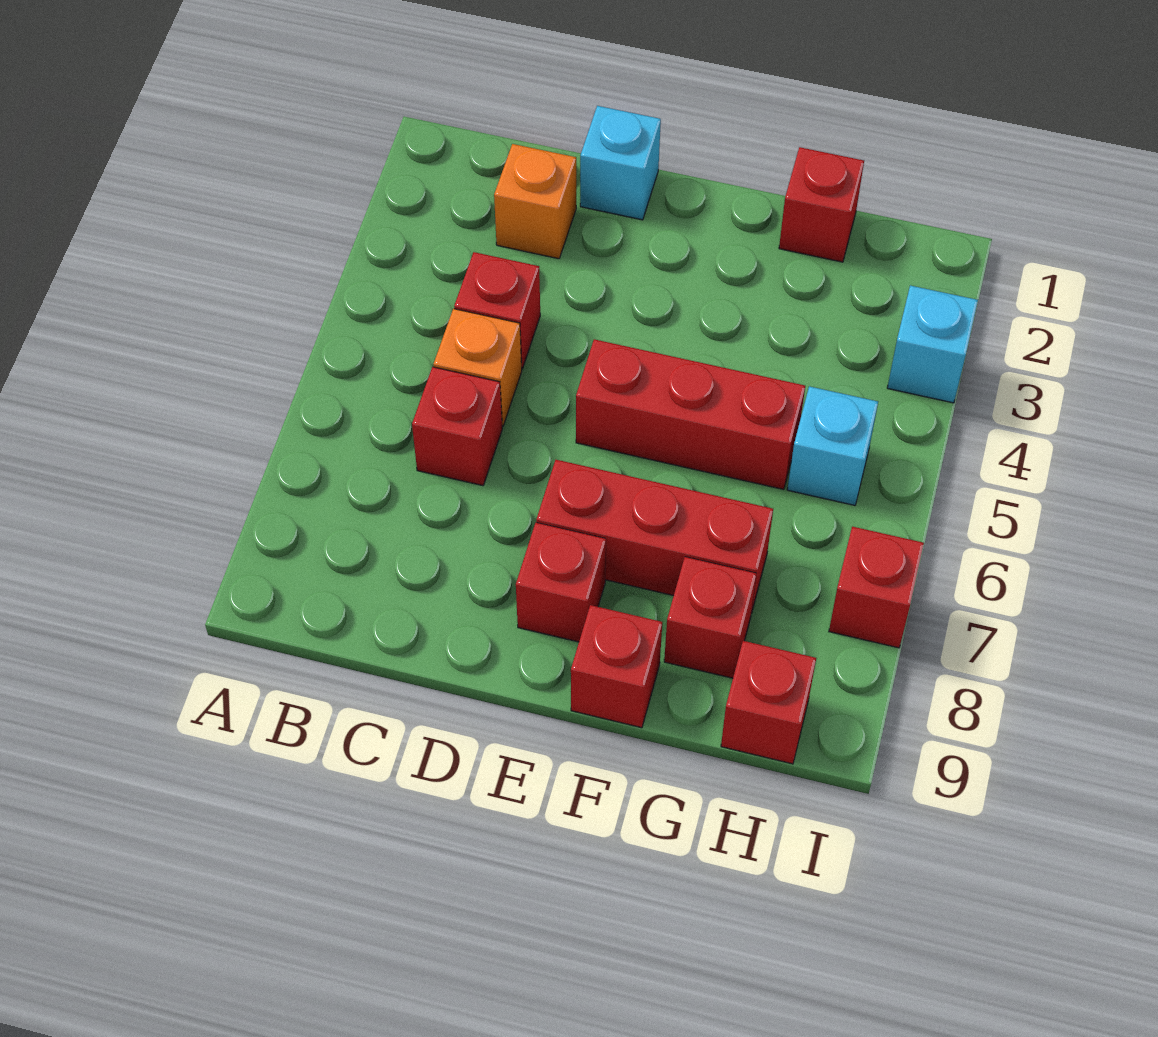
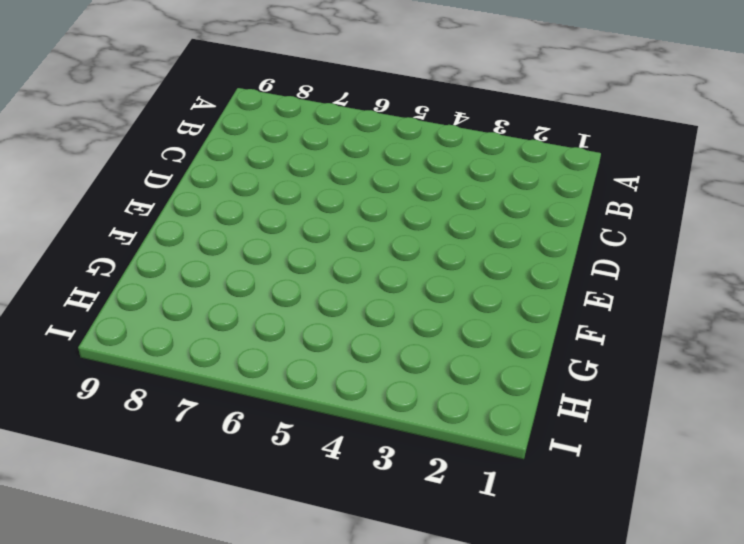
none -> orange 1x1 brick [494,144,576,259]
none -> red 1x1 brick [454,252,540,369]
none -> orange 1x1 brick [433,309,522,426]

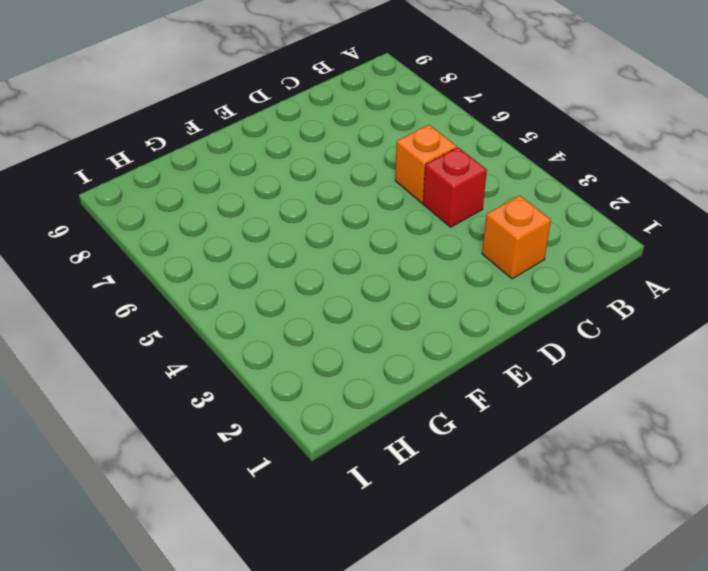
none -> red 1x1 brick [412,367,502,486]
none -> cyan 1x1 brick [580,106,661,220]
none -> red 1x3 brick [576,339,805,489]

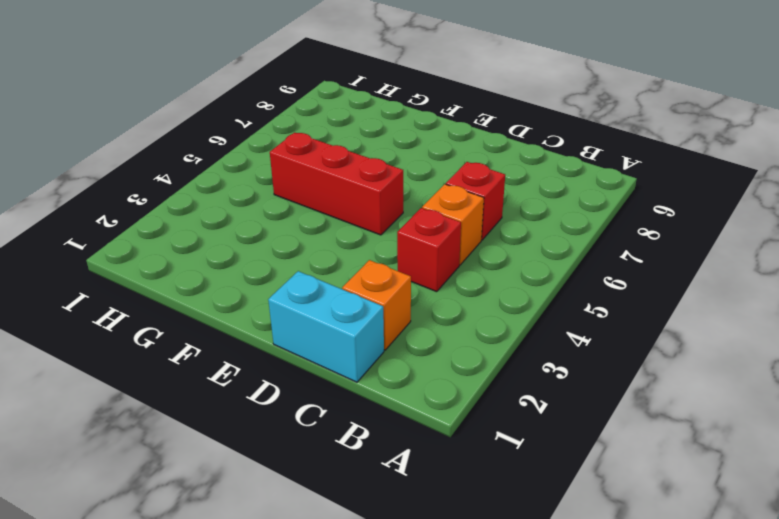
cyan 1x2 brick [268,271,384,382] -> cyan 1x1 brick [580,106,661,220]
none -> red 1x3 brick [536,460,773,613]
none -> red 1x1 brick [516,523,606,642]
none -> red 1x1 brick [571,605,662,728]

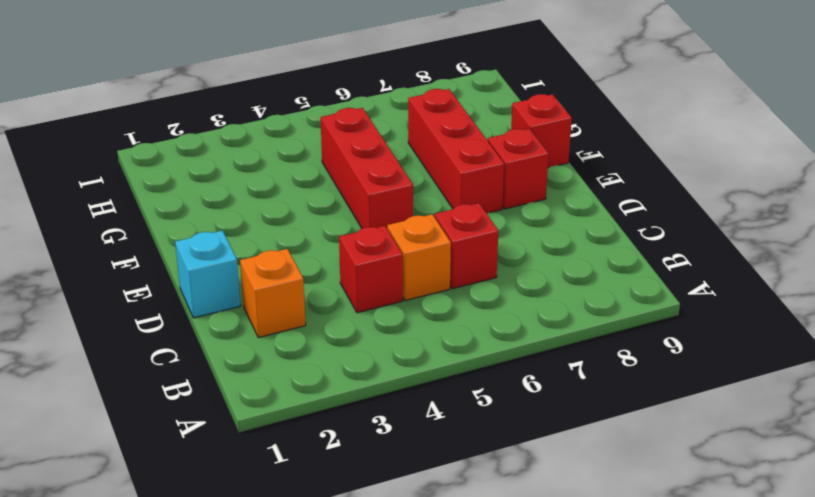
none -> red 1x1 brick [779,147,864,262]
none -> red 1x1 brick [664,557,756,678]
none -> cyan 1x1 brick [787,386,878,505]

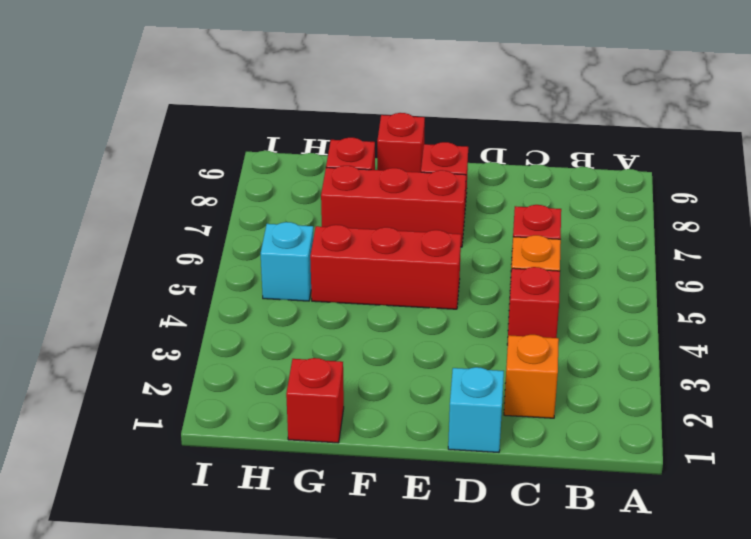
none -> red 1x1 brick [721,641,816,764]
none -> cyan 1x1 brick [887,286,978,403]
none -> red 1x1 brick [829,527,924,648]

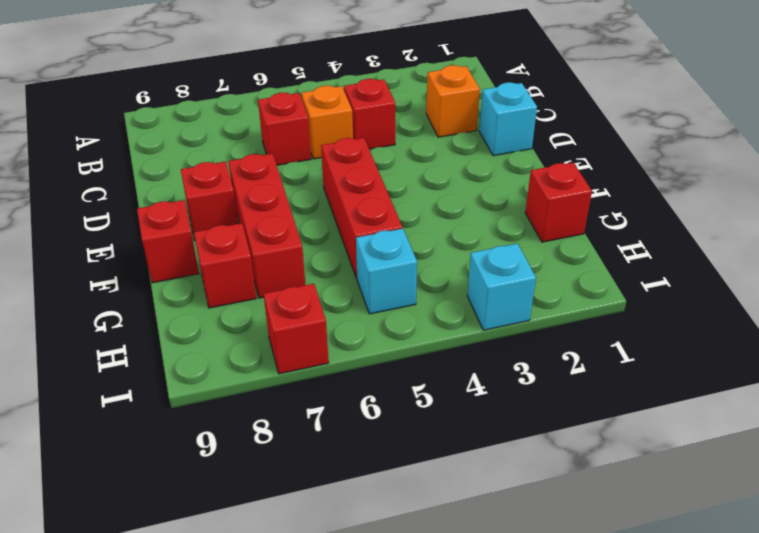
none -> red 1x1 brick [721,641,816,764]

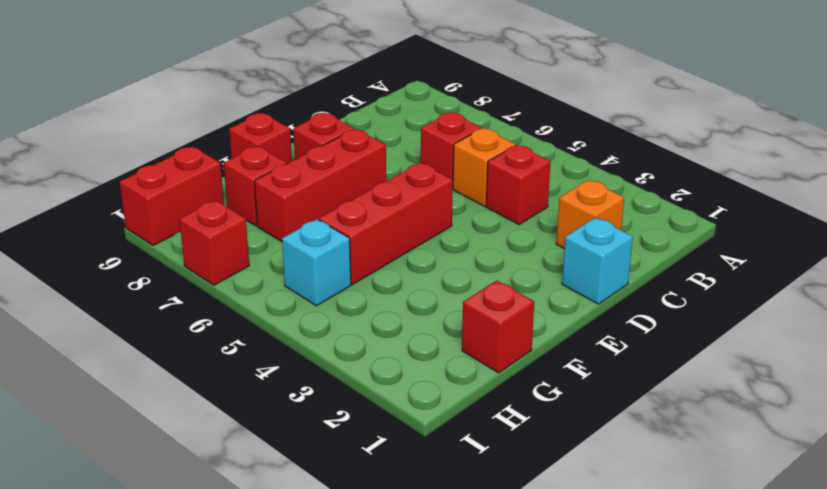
red 1x2 brick [120,147,224,246] -> red 1x1 brick [721,641,816,764]
none -> cyan 1x1 brick [887,286,978,403]

